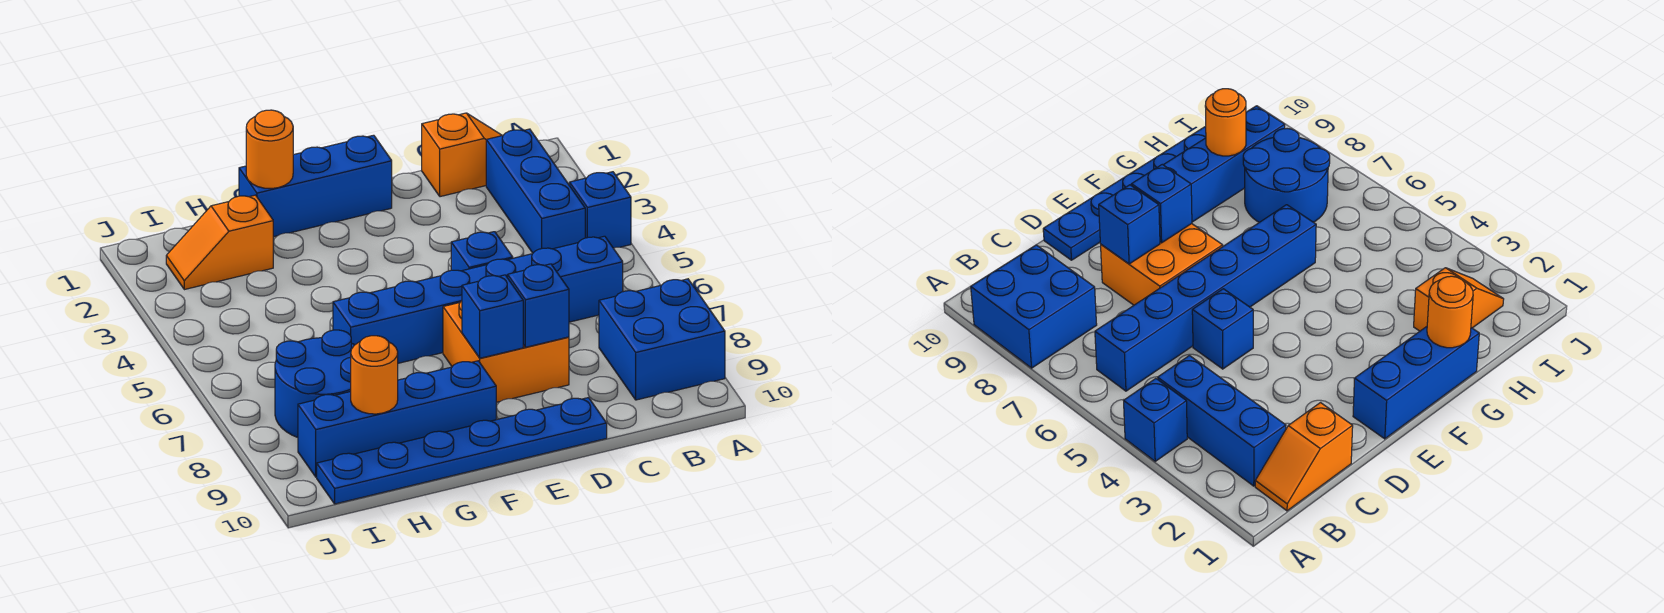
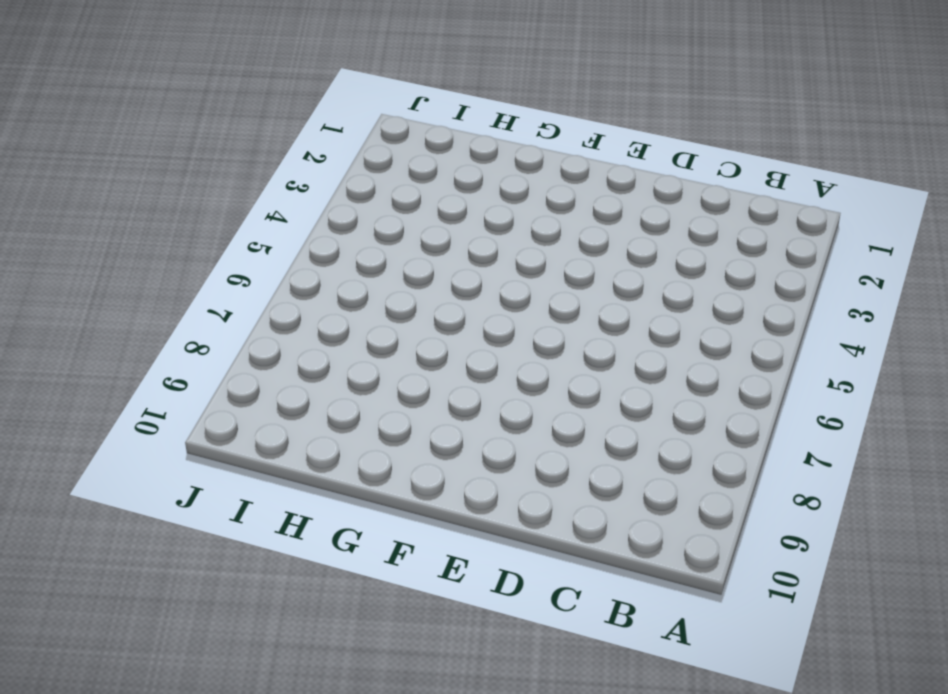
none -> blue 1x1 brick [570,172,631,248]
none -> blue 2x2 brick [599,279,725,400]
none -> orange 1x2 slope [422,113,502,197]

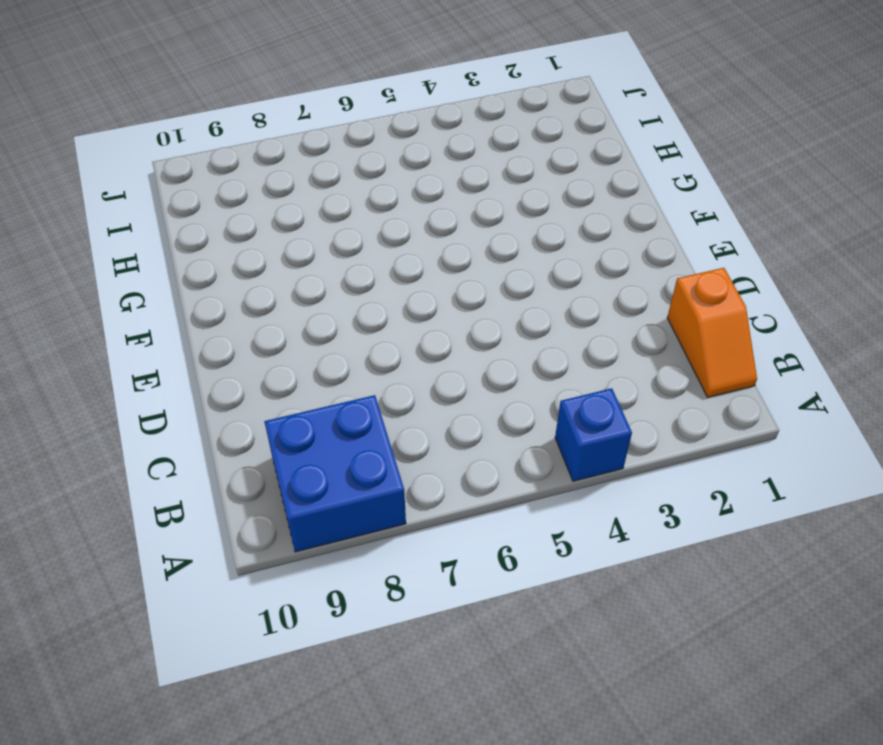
none -> blue 1x3 brick [486,129,585,253]
none -> blue 1x6 brick [333,236,623,363]
none -> blue 1x1 brick [451,232,513,271]

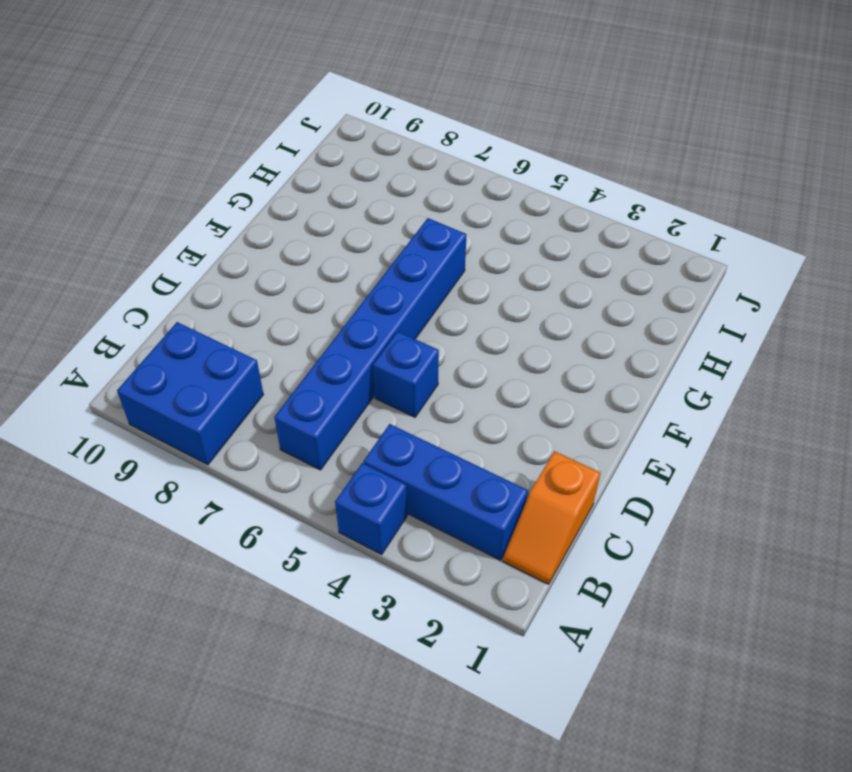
none -> orange 2x2 brick [443,301,569,402]
none -> blue 1x6 plate [317,398,607,504]
none -> blue 1x3 brick [239,135,392,237]

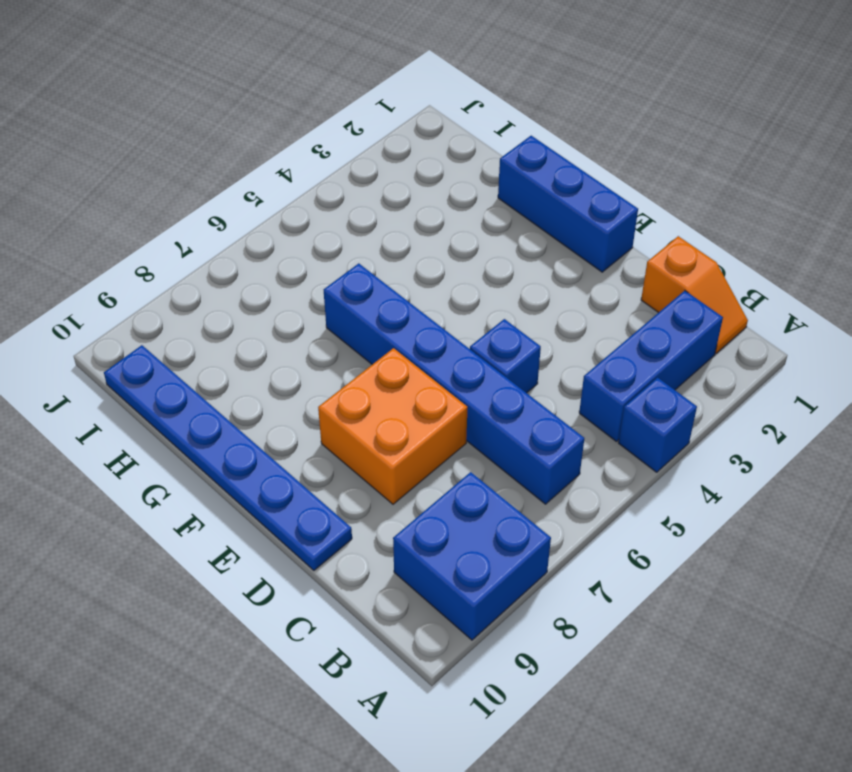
none -> blue 1x4 brick [298,361,496,477]
none -> orange 1x2 slope [166,195,273,290]
none -> blue 2x2 round brick [275,330,354,437]

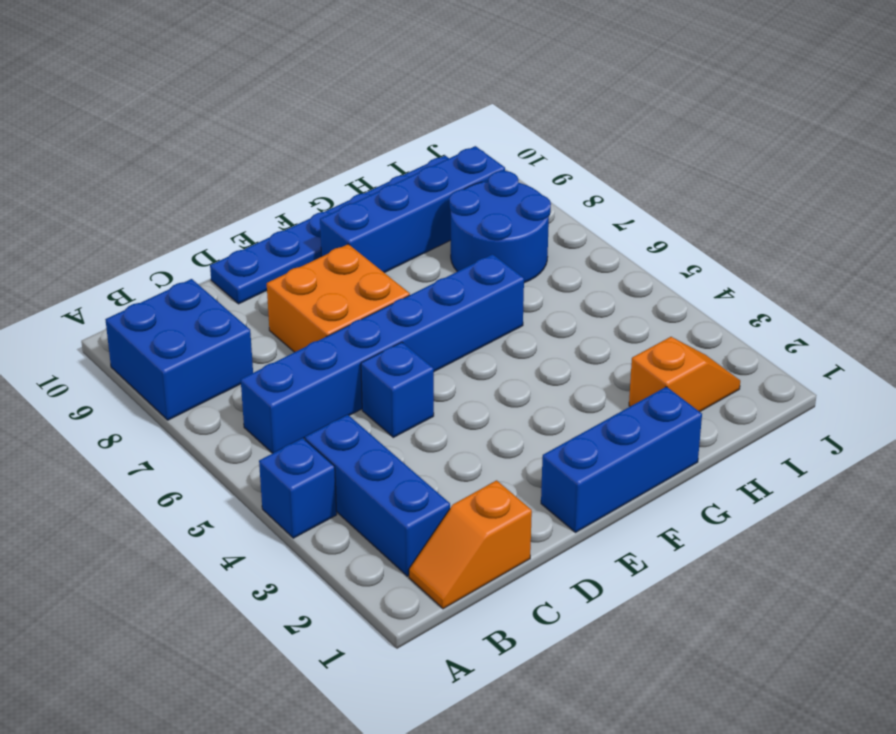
none -> blue 1x1 brick [508,264,569,347]
none -> blue 1x1 brick [462,275,523,358]
none -> orange 1x1 round brick [246,110,293,189]

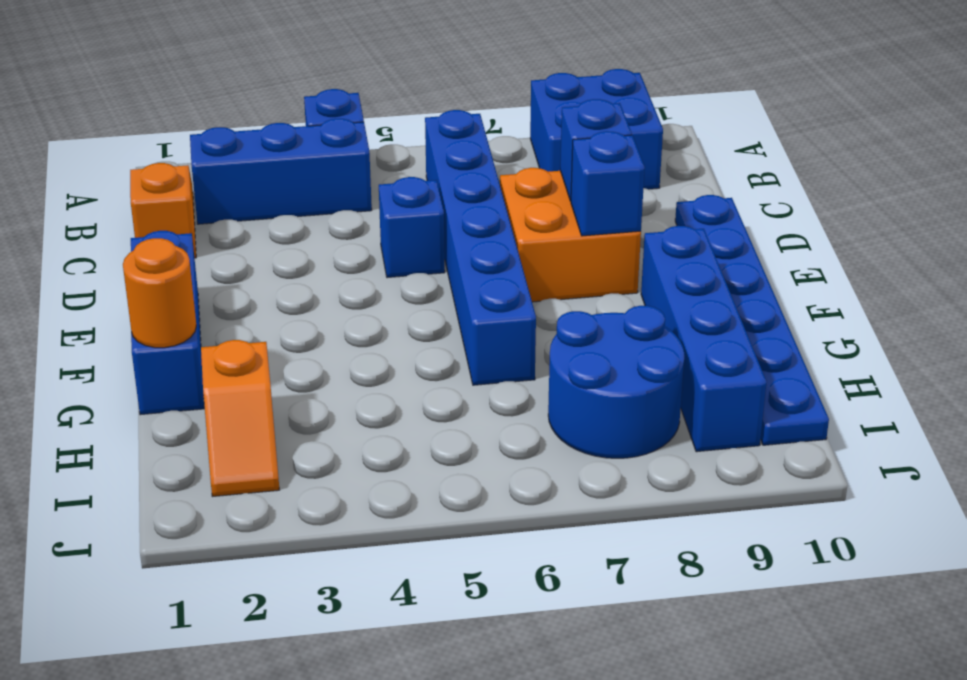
none -> orange 1x1 round brick [351,336,398,414]

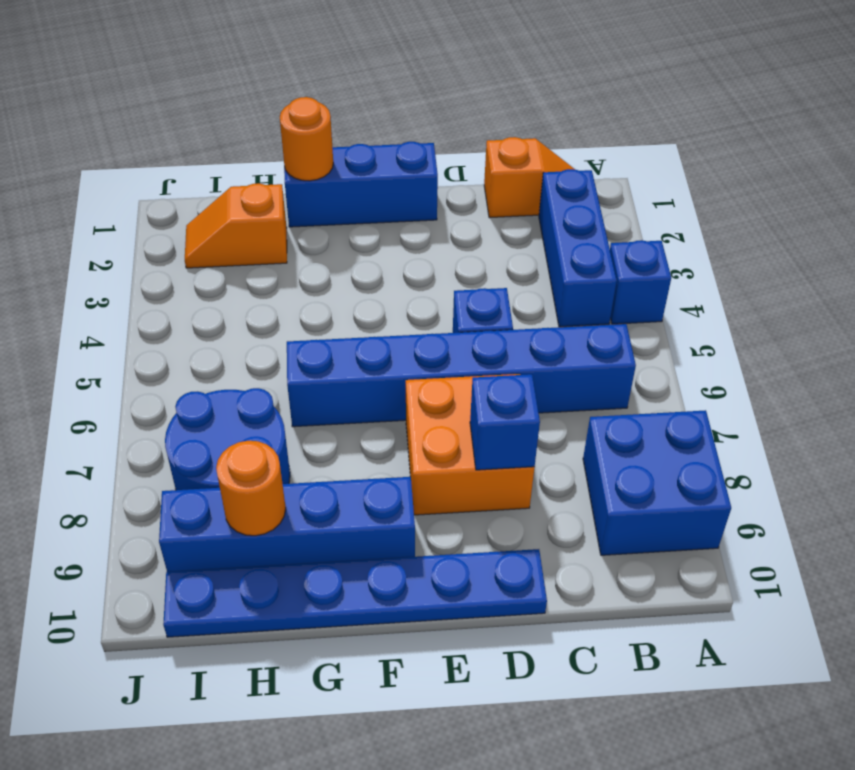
none -> blue 1x1 brick [462,275,523,358]

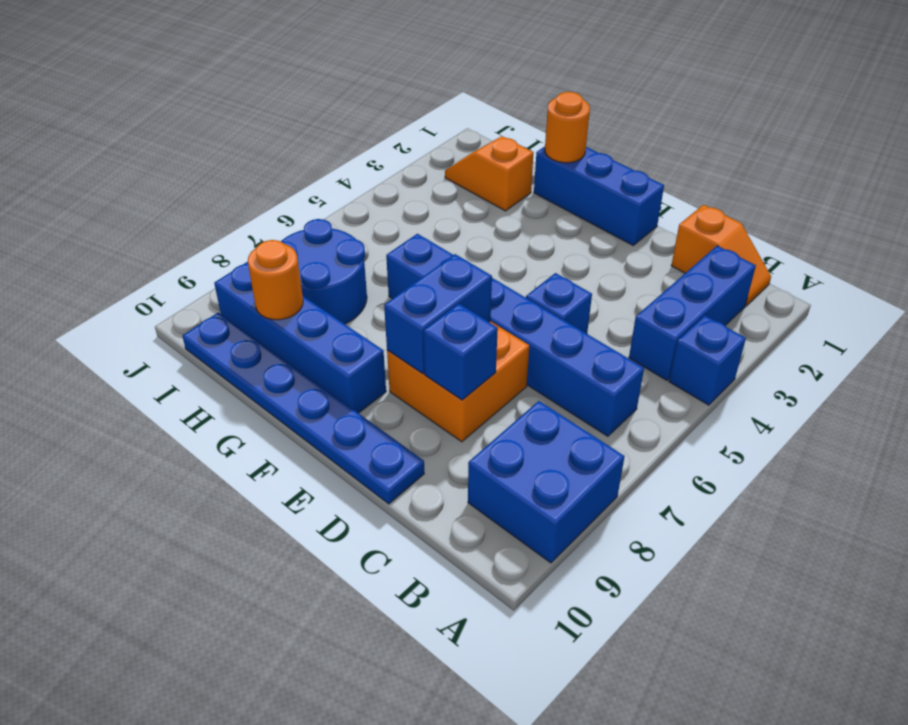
blue 1x2 brick [384,254,492,374] -> blue 1x1 brick [462,275,523,358]

